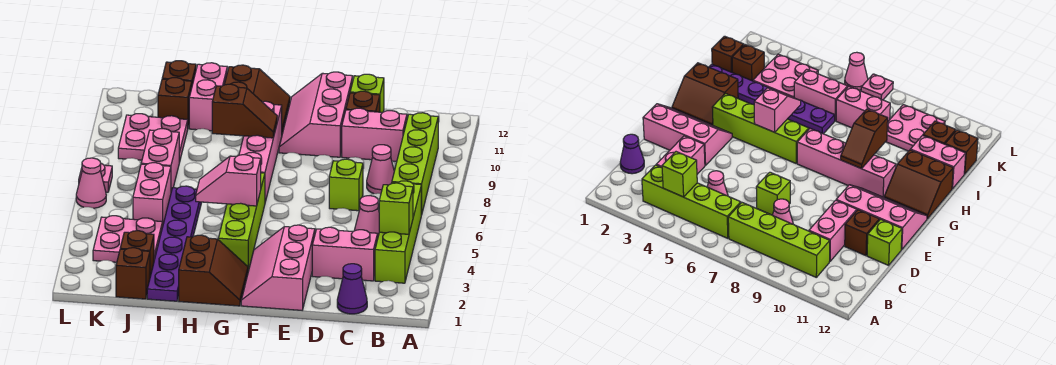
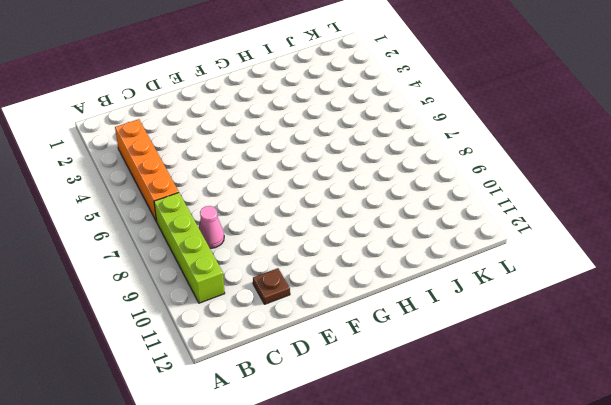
orange 1x4 brick [115,119,179,222] -> lime 1x4 brick [375,181,421,283]
brown 1x1 plate [253,268,290,304] -> brown 1x1 brick [346,91,380,112]
none -> purple 1x1 cone [337,264,367,314]
none -> pink 1x2 brick [312,227,378,281]
none -> pink 1x1 cone [354,196,379,236]
none -> pink 1x2 brick [342,108,407,161]

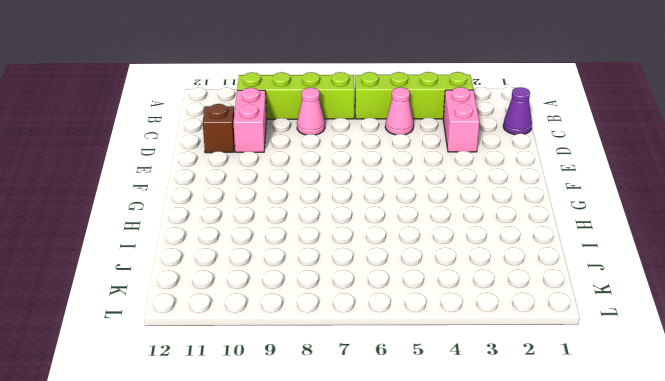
none -> lime 1x1 brick [329,159,363,211]
none -> lime 1x1 brick [350,74,384,112]
none -> pink 2x3 slope [241,225,315,310]
none -> pink 2x3 slope [279,72,353,157]

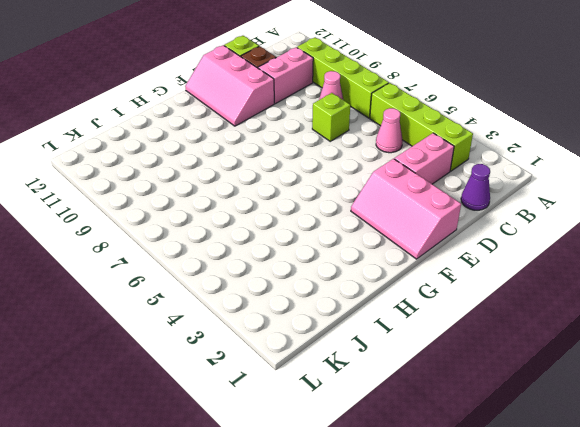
none -> brown 2x2 slope [179,235,248,306]
none -> lime 1x4 brick [218,173,265,271]
none -> pink 1x4 brick [239,101,282,202]
none -> brown 2x2 slope [224,65,290,133]

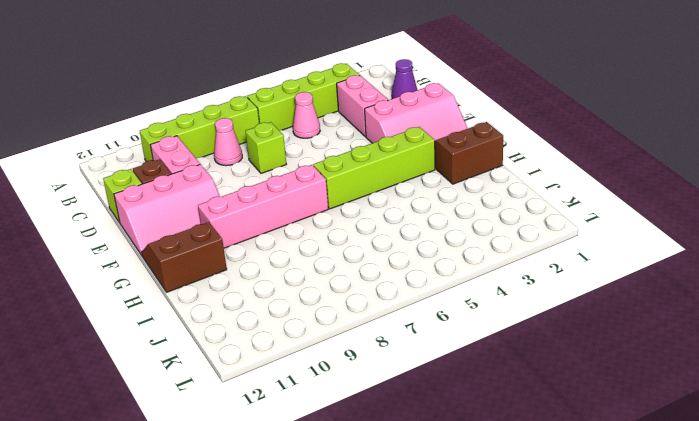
none -> purple 1x6 plate [147,186,202,301]
none -> pink 1x2 brick [189,63,227,131]
none -> brown 1x1 brick [116,248,150,299]
none -> brown 1x1 brick [120,231,154,276]

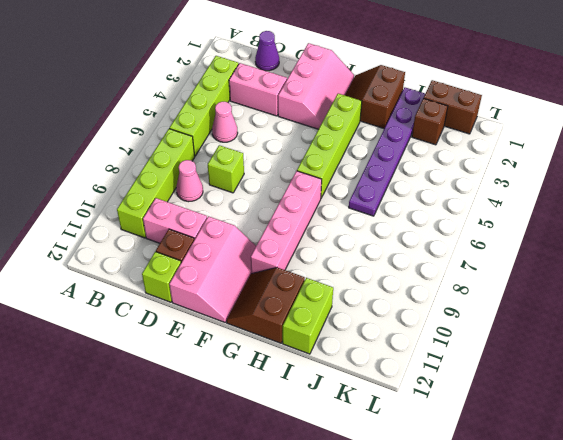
lime 1x2 brick [283,278,333,354] -> pink 1x2 brick [189,63,227,131]
brown 1x2 brick [424,80,482,134] -> brown 1x1 brick [116,248,150,299]
none -> pink 2x2 plate [93,216,162,262]
none -> pink 1x2 brick [133,163,171,227]
none -> pink 1x2 brick [141,129,179,191]
none -> pink 2x2 plate [118,114,188,163]

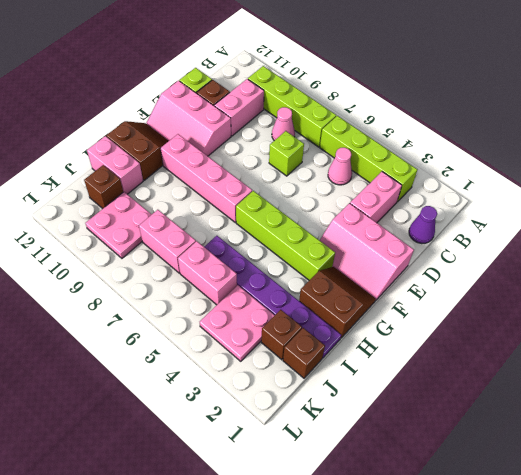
none -> brown 1x1 brick [162,61,196,85]
none -> pink 1x1 cone [76,158,106,208]
none -> pink 1x1 plate [79,163,112,192]
none -> lime 1x1 brick [379,183,413,234]

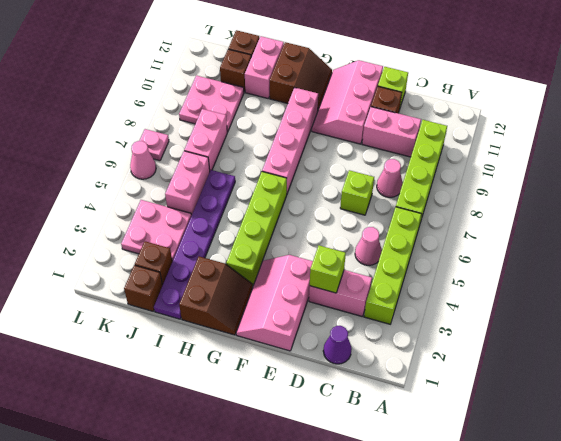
lime 1x1 brick [310,245,346,293] -> lime 1x1 brick moved to [379,183,413,234]
none -> pink 1x2 slope [196,155,261,206]
none -> brown 1x2 slope [212,84,277,138]

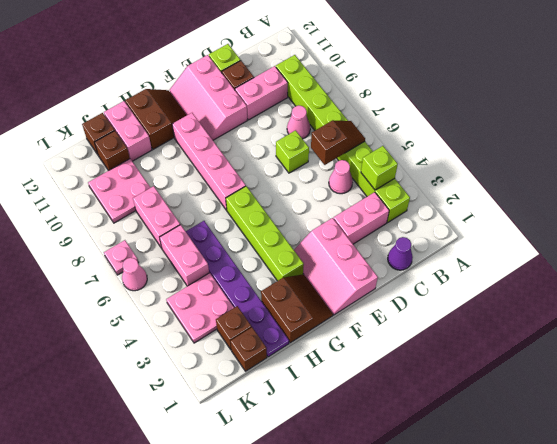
brown 1x2 slope [311,120,365,165] -> brown 1x2 slope moved to [212,84,277,138]
none -> pink 1x2 slope [196,155,261,206]

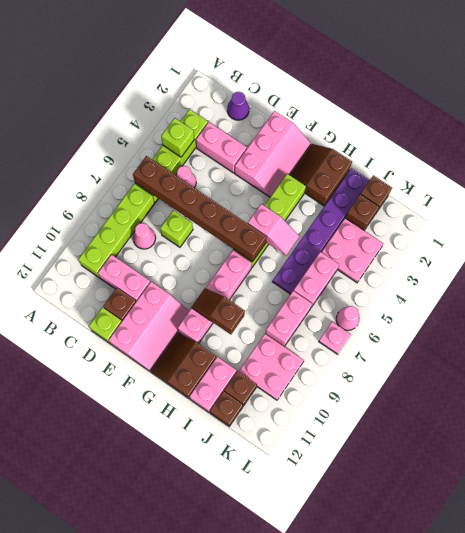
brown 1x6 brick [133,156,267,262] -> none

